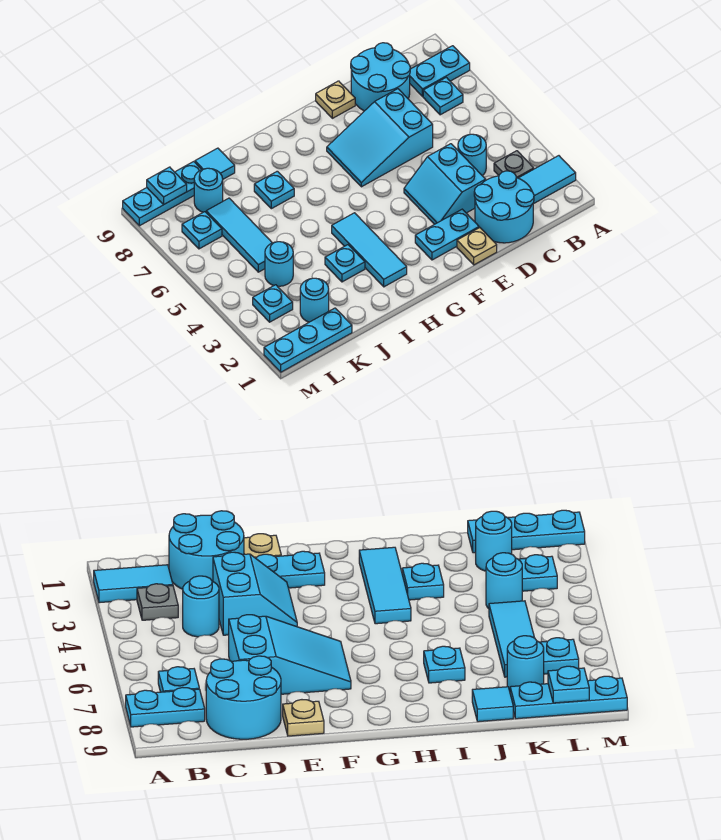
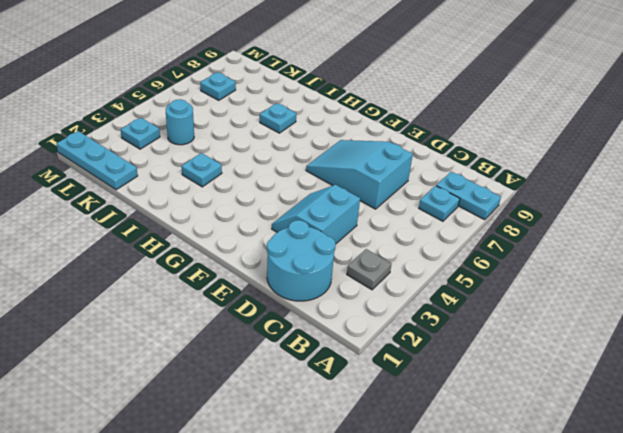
none -> cyan 1x2 tile [519,156,576,204]
none -> cyan 1x1 round brick [458,134,486,175]
none -> cyan 2x2 round brick [351,43,410,111]

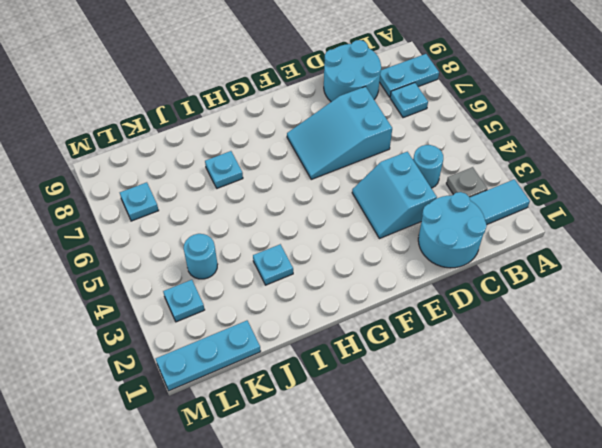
none -> tan 1x1 plate [457,228,497,265]
none -> cyan 1x2 plate [415,209,479,260]
none -> tan 1x1 plate [316,81,355,118]

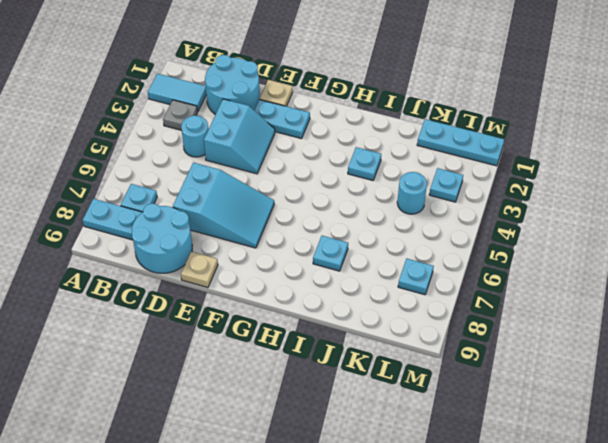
none -> cyan 1x3 tile [332,213,407,287]
none -> cyan 1x1 tile [195,148,235,179]
none -> cyan 1x1 round brick [300,278,329,322]

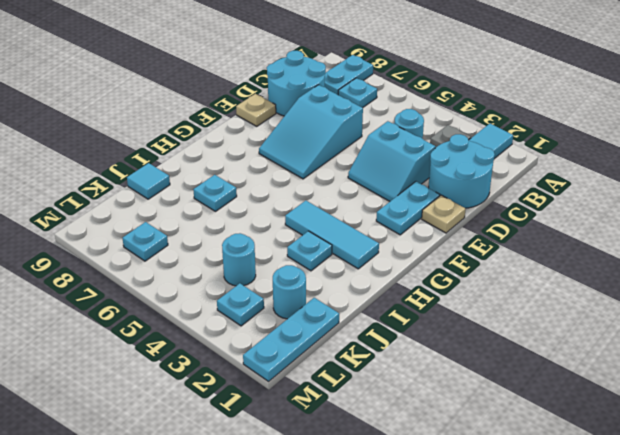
none -> cyan 1x3 tile [206,198,272,272]
none -> cyan 1x1 round brick [194,168,223,212]
none -> cyan 1x3 plate [123,162,202,226]

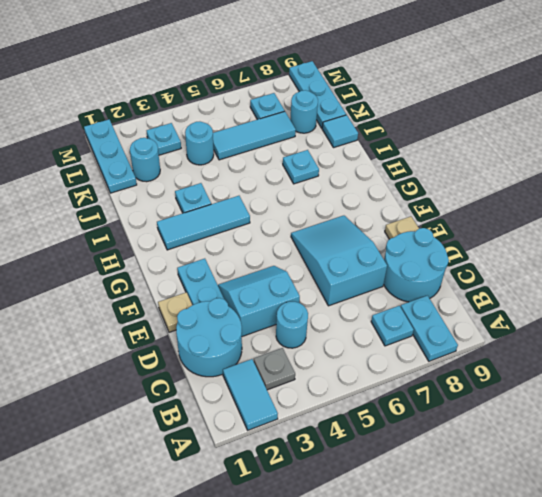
none -> cyan 1x1 plate [147,167,187,205]

